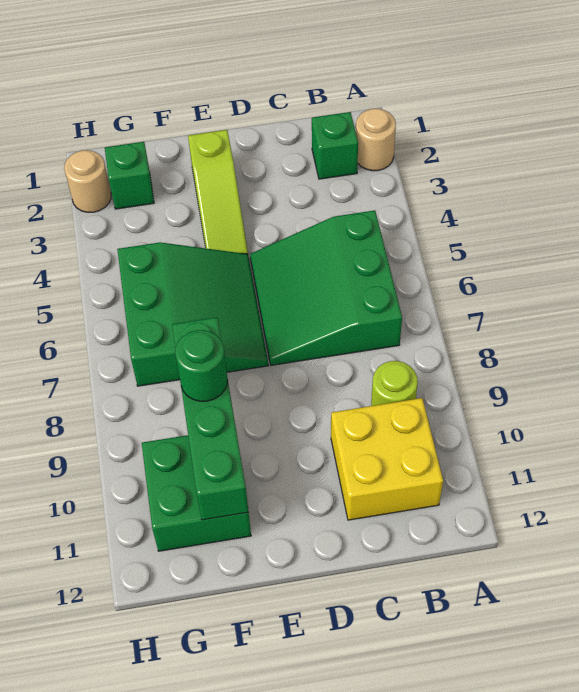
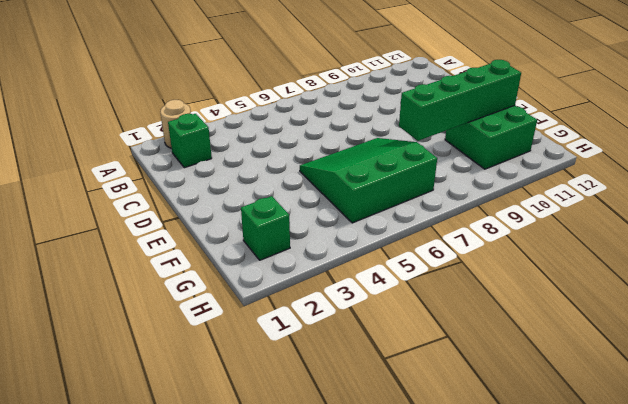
none -> green 3x3 slope [250,210,402,365]
none -> lime 1x1 round brick [371,361,418,406]
none -> yellow 2x2 brick [331,398,443,520]

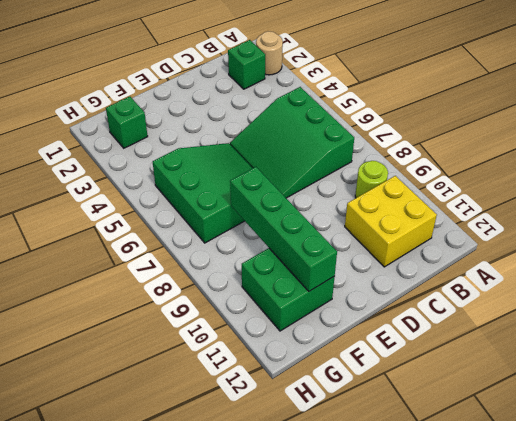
none -> lime 1x3 slope [188,130,248,254]
none -> tan 1x1 round brick [64,150,111,212]
none -> green 1x1 round brick [175,330,227,401]

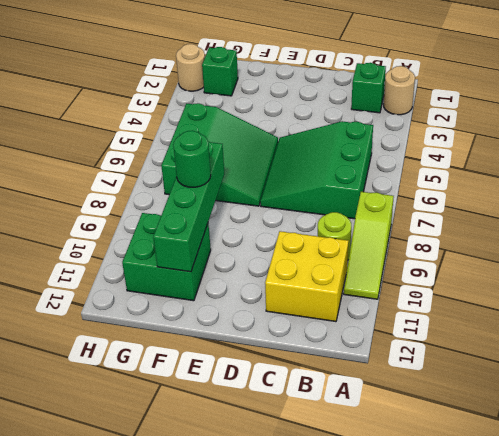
lime 1x3 slope [344,192,394,299] -> lime 1x3 slope moved to [188,130,248,254]

